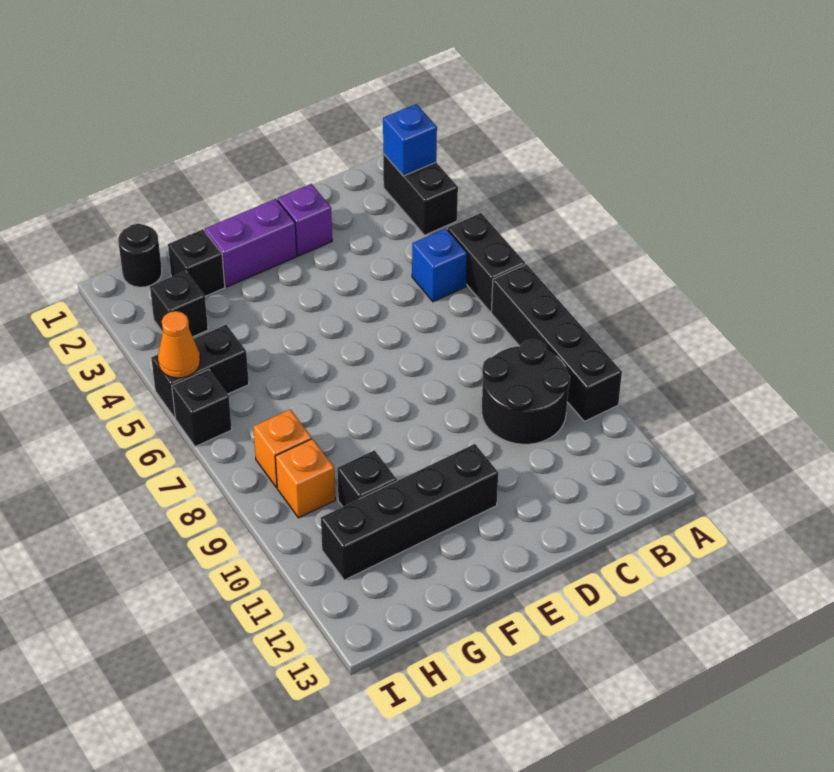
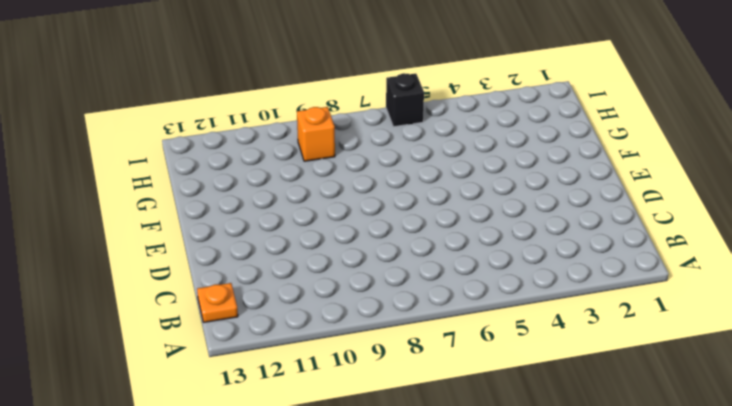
orange 1x1 plate [197,283,238,322] -> none
none -> black 1x2 brick [383,154,458,235]
none -> black 1x2 brick [448,213,525,312]
none -> black 1x4 brick [491,264,622,421]

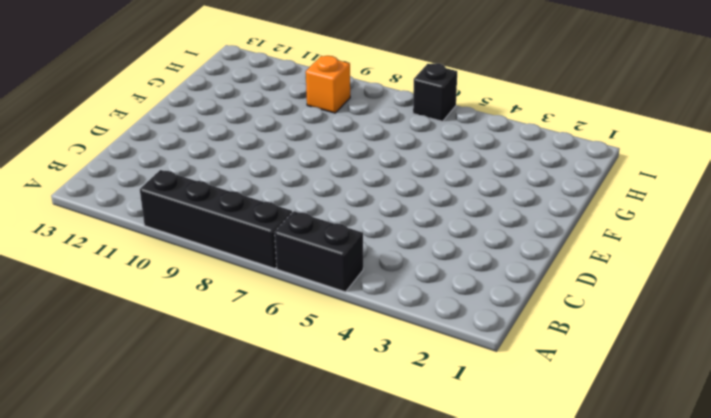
none -> black 1x2 brick [383,154,458,235]
none -> blue 1x1 brick [412,228,467,302]
none -> black 2x2 round brick [482,340,570,444]

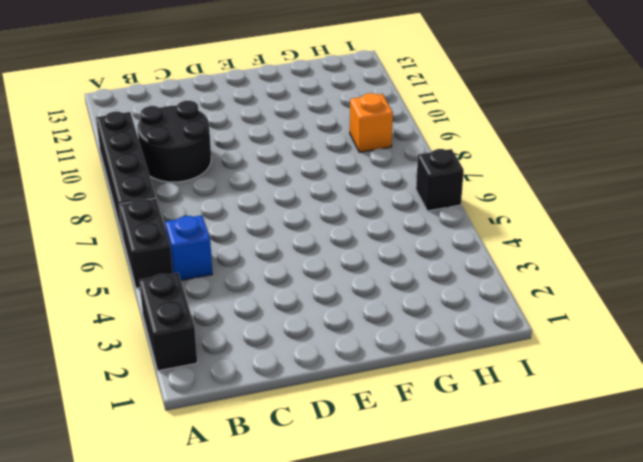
none -> purple 1x1 brick [278,184,332,256]
none -> purple 1x2 brick [205,199,297,287]
none -> black 1x4 brick [321,444,498,580]

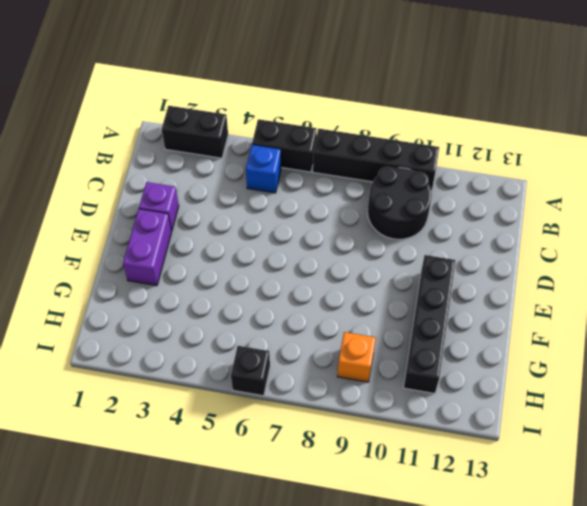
none -> black 1x1 brick [168,230,225,296]
none -> black 1x1 brick [337,450,397,507]
none -> black 1x1 round brick [118,224,162,287]

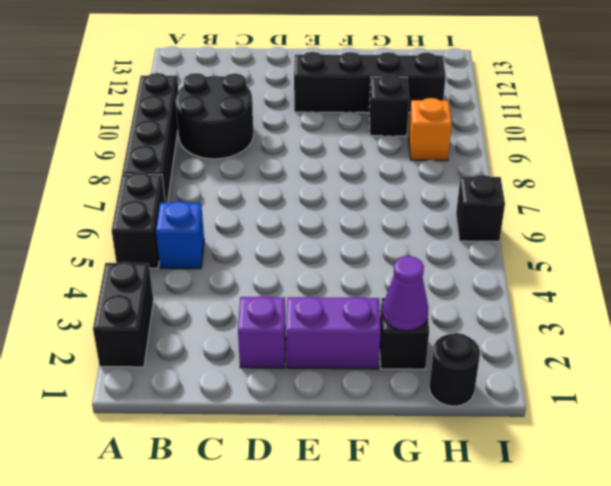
purple 1x1 cone [382,256,429,331] -> none
none -> black 1x1 brick [150,271,208,337]
none -> black 1x2 brick [151,325,249,418]
none -> orange 1x1 brick [253,409,312,488]

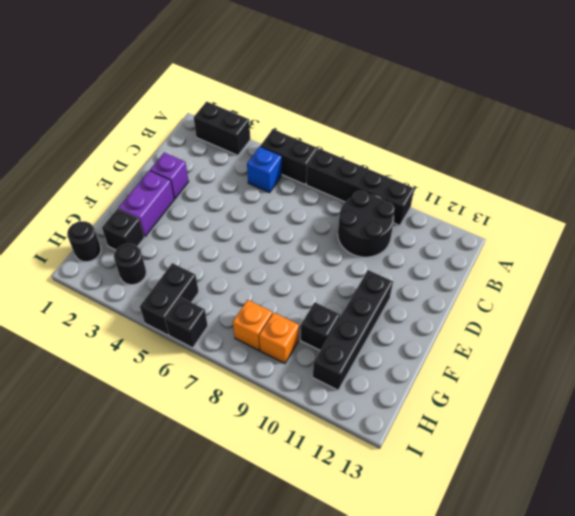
black 1x1 round brick [114,244,146,285] -> black 1x1 brick [150,271,208,337]
none -> blue 1x1 brick [383,104,437,176]
none -> orange 1x1 cone [158,311,200,378]

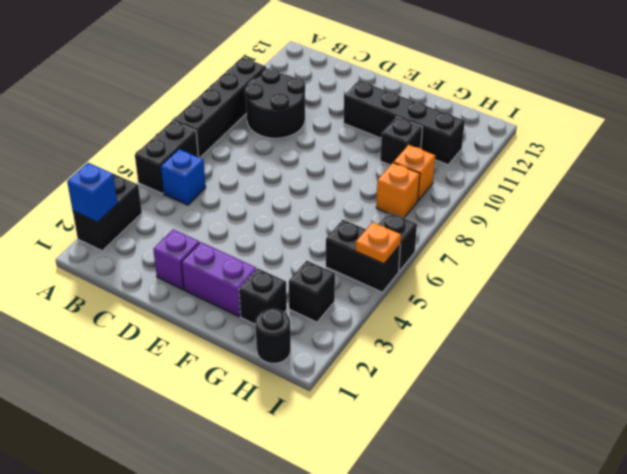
orange 1x1 plate [355,222,401,264] -> orange 1x1 cone [158,311,200,378]

